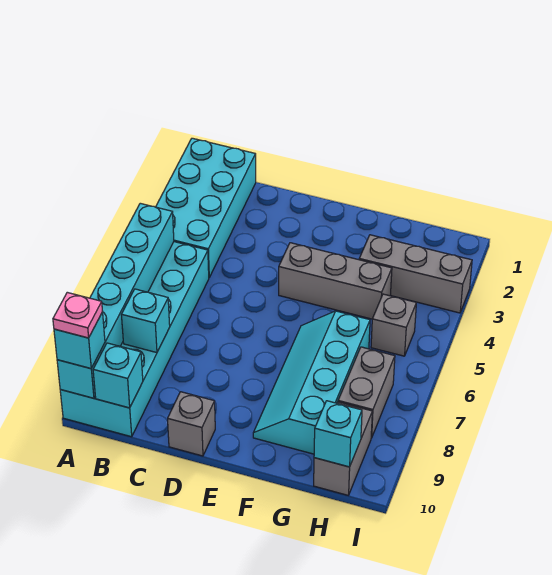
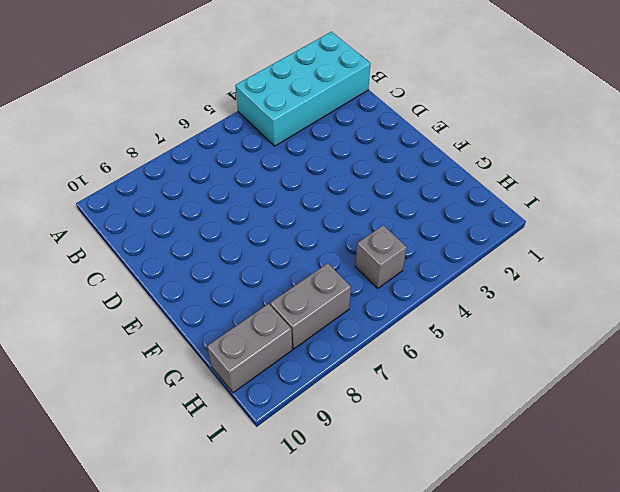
none -> cyan 2x6 brick [60,242,209,437]
none -> grey 1x1 brick [168,392,215,456]
none -> grey 1x3 brick [279,243,392,319]

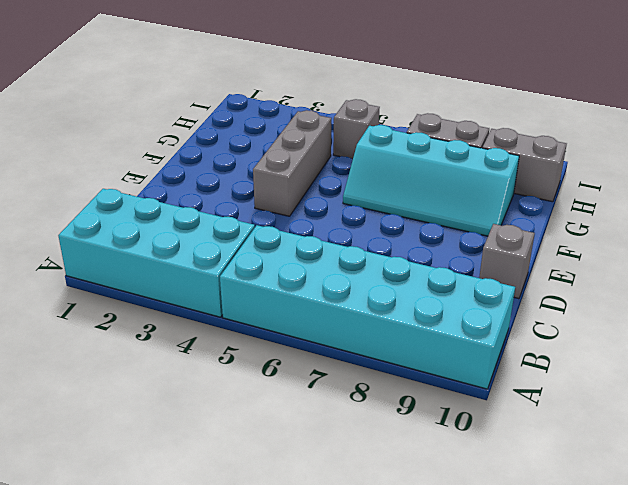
none -> grey 1x3 brick [359,235,472,313]
none -> cyan 1x6 brick [57,203,174,398]
none -> cyan 1x1 brick [121,289,170,353]

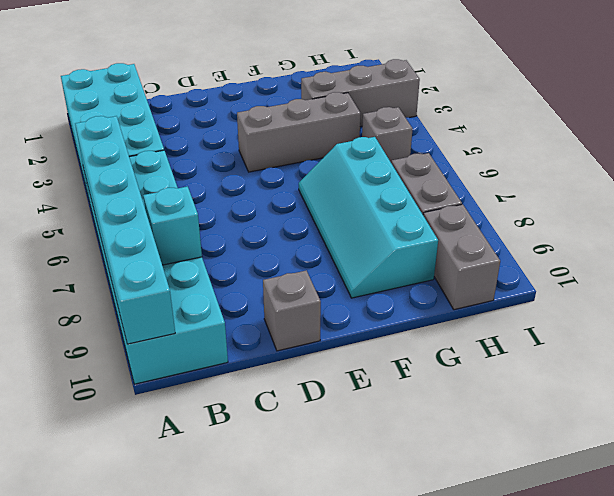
none -> cyan 1x1 brick [93,343,143,408]
none -> cyan 1x1 brick [314,401,362,467]
none -> cyan 1x1 brick [54,312,105,368]

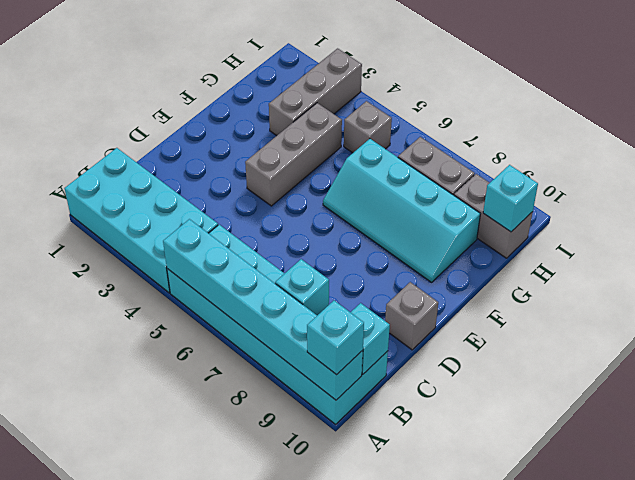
none -> pink 1x1 plate [53,292,103,338]

